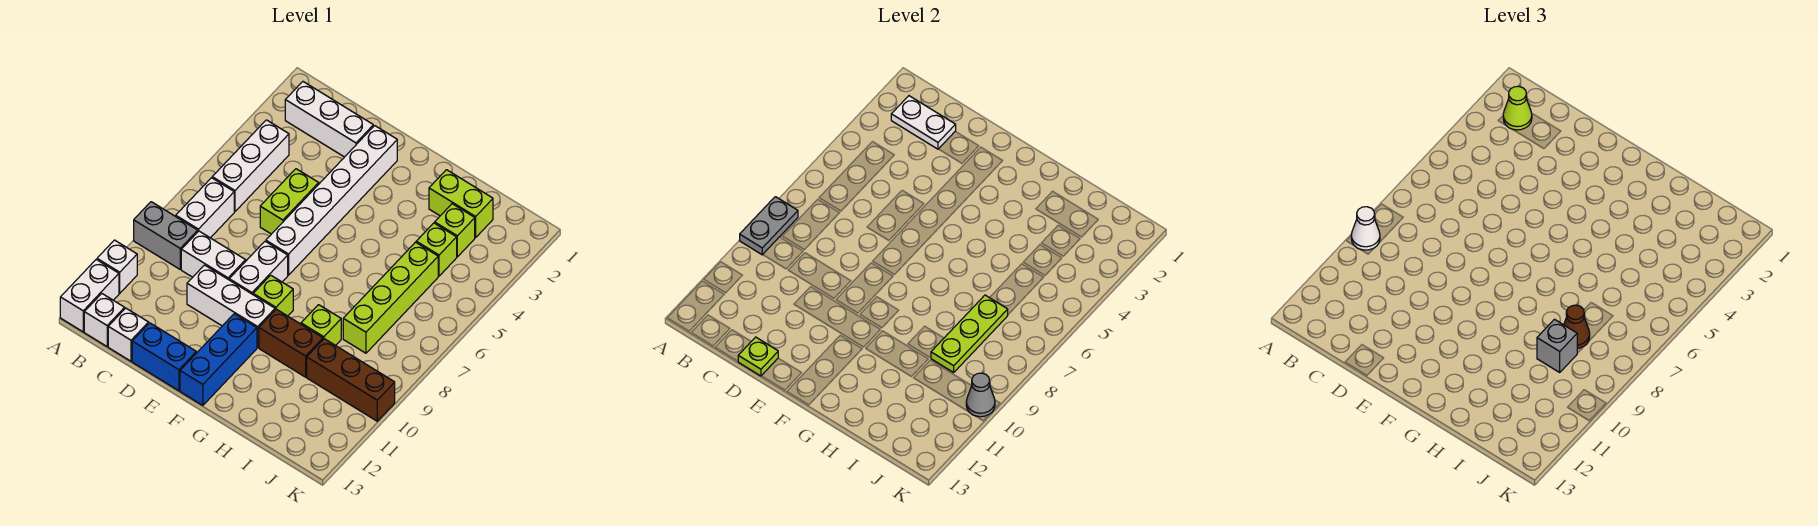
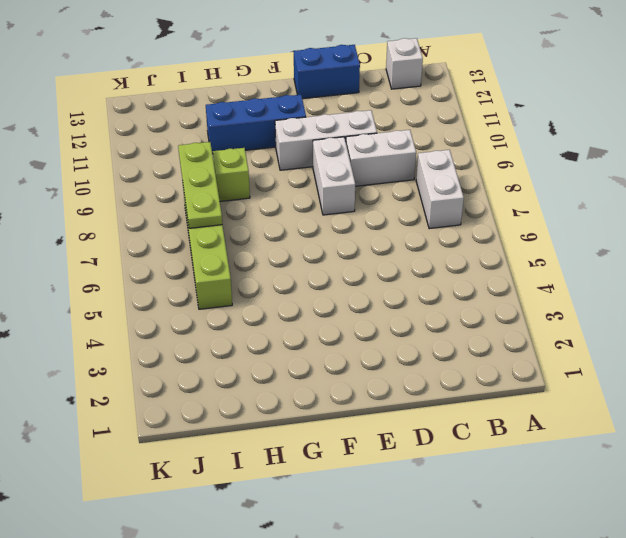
blue 1x3 brick [206,95,306,154] -> blue 1x3 brick turned to [180,314,257,405]
none -> grey 1x2 brick [134,202,198,269]
none -> white 1x1 brick [97,240,137,293]
none -> white 1x2 brick [60,259,119,332]
none -> white 1x3 brick [285,82,373,157]

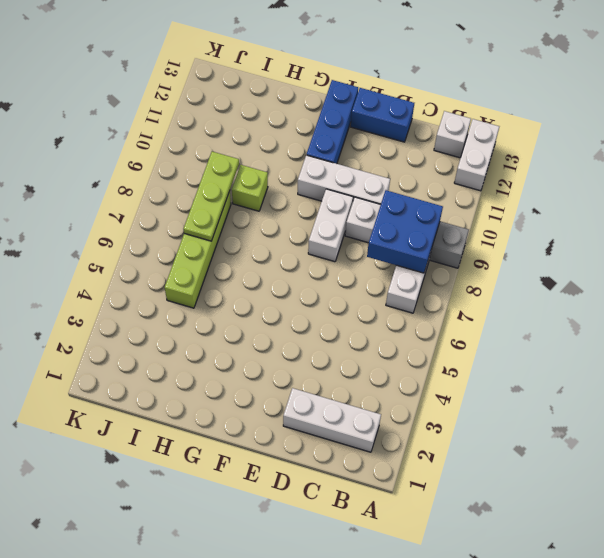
blue 2x2 brick [367,190,443,273] -> none
none -> white 1x1 brick [97,240,137,293]
none -> white 1x3 brick [212,120,289,212]
none -> white 1x1 brick [108,308,149,361]
none -> lime 1x2 brick [260,169,319,234]

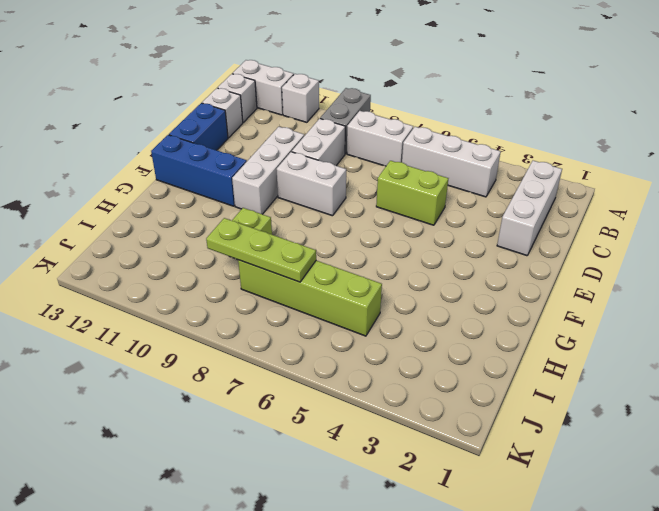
none -> white 1x6 brick [266,126,397,275]
none -> lime 1x1 brick [253,275,293,316]
none -> brown 1x2 brick [259,309,323,377]
none -> lime 1x2 brick [429,170,493,238]

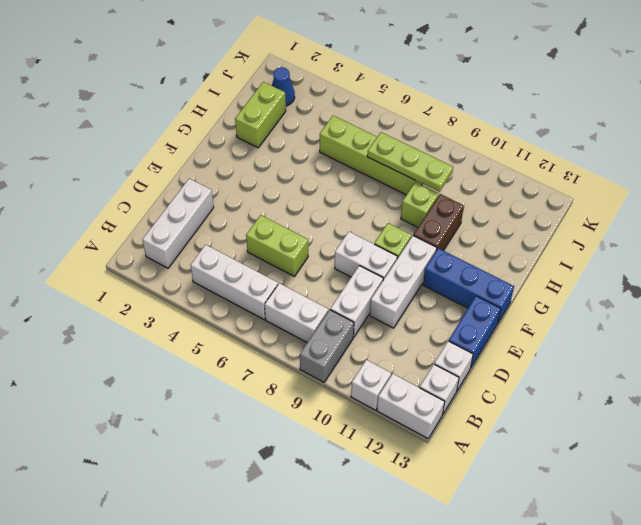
blue 1x1 cone [272,67,295,106] -> none
none -> white 1x6 brick [266,126,397,275]
none -> lime 1x1 brick [435,204,475,257]
none -> lime 1x1 brick [416,223,457,276]
none -> brown 1x3 brick [307,339,395,421]

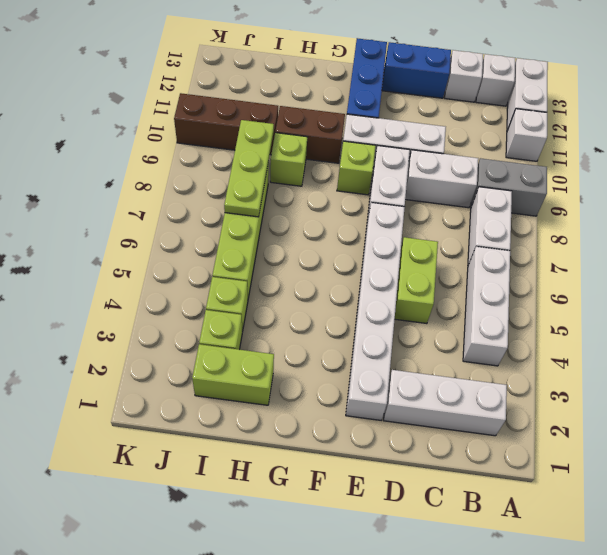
none -> grey 1x2 plate [740,197,798,255]
none -> white 1x2 plate [891,96,956,149]
none -> lime 1x1 plate [738,337,778,376]
none -> grey 1x1 cone [966,373,995,417]

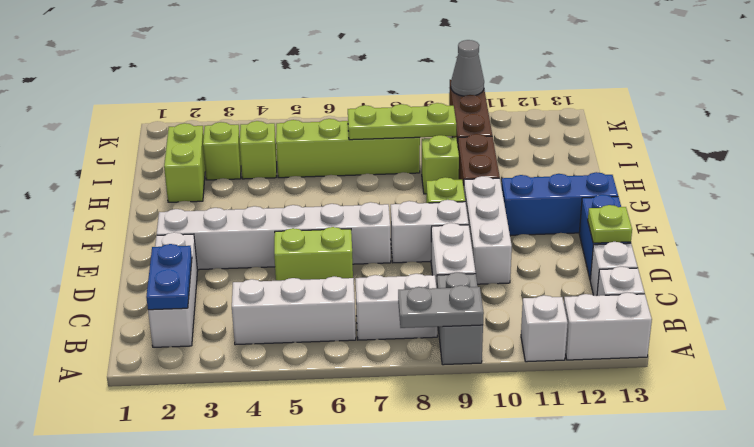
blue 1x2 plate [146,244,192,310] -> white 1x2 plate [891,96,956,149]
none -> white 1x1 cone [1351,207,1380,250]
none -> lime 1x1 cone [1503,86,1532,130]
none -> brown 1x1 cone [1564,305,1590,348]
none -> grey 1x1 brick [1537,319,1577,372]

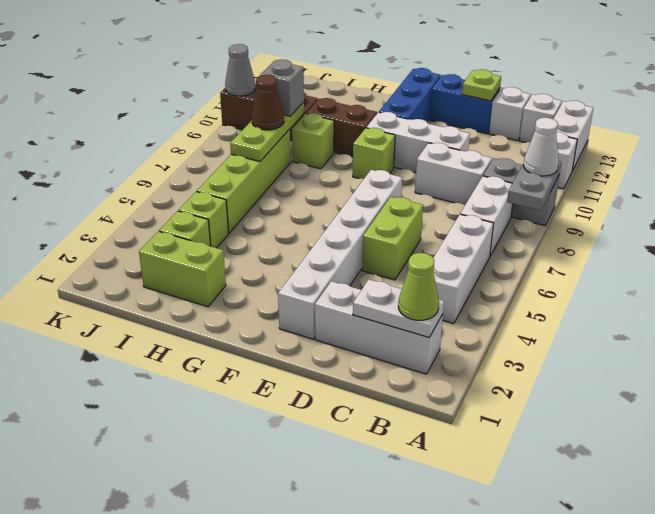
none -> white 1x2 brick [229,241,288,294]

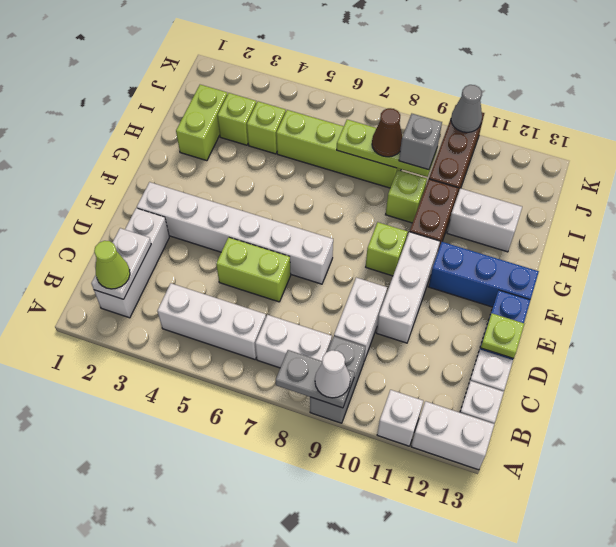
white 1x2 brick [447,188,522,252] -> white 1x2 brick moved to [229,241,288,294]

